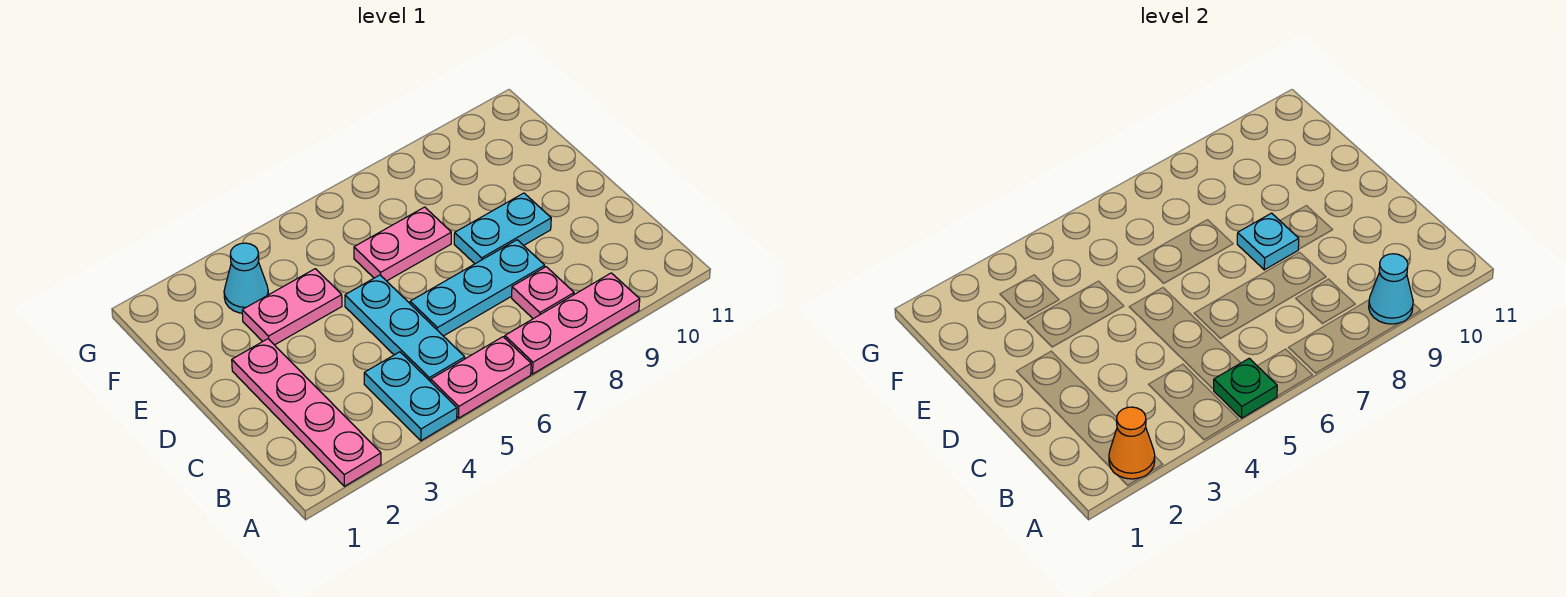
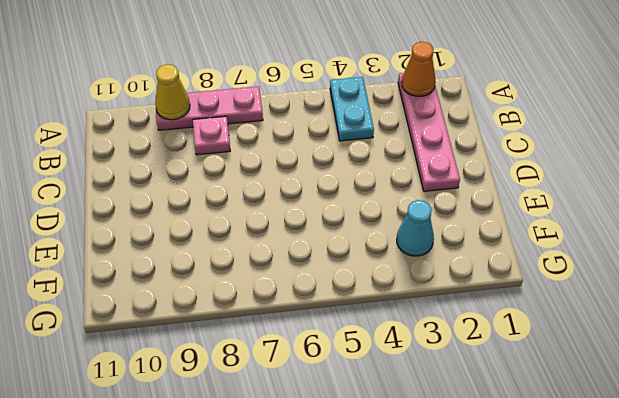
yellow 1x1 cone [155,65,190,120] -> cyan 1x1 cone [1369,254,1413,324]
none -> pink 1x2 plate [431,337,531,418]
none -> cyan 1x3 plate [345,275,465,382]
none -> cyan 1x3 plate [410,240,545,336]

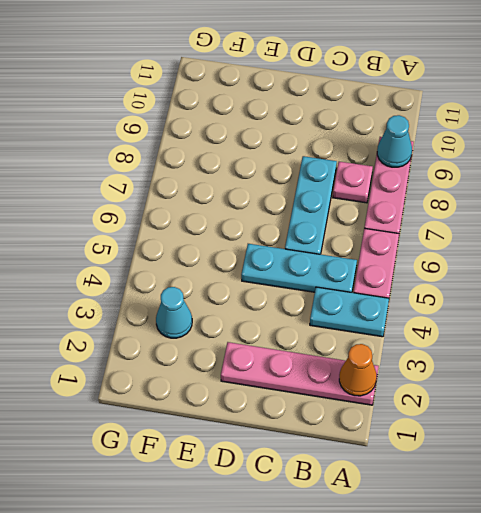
none -> cyan 1x2 plate [454,193,551,264]
none -> pink 1x2 plate [242,269,342,345]
none -> pink 1x2 plate [354,207,451,281]

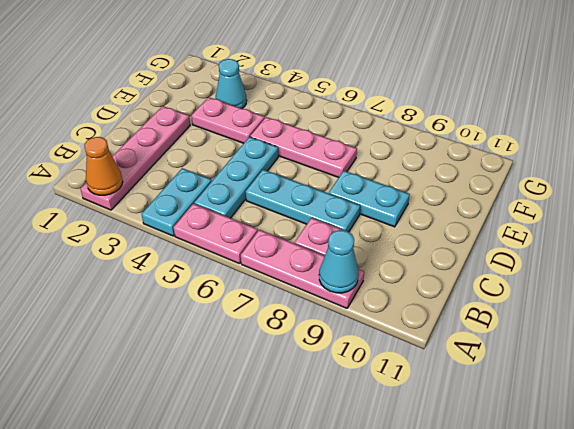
pink 1x3 plate [250,117,357,178] -> pink 1x2 plate [354,207,451,281]
none -> green 1x1 plate [1214,358,1277,418]
none -> cyan 1x1 plate [1237,213,1299,270]

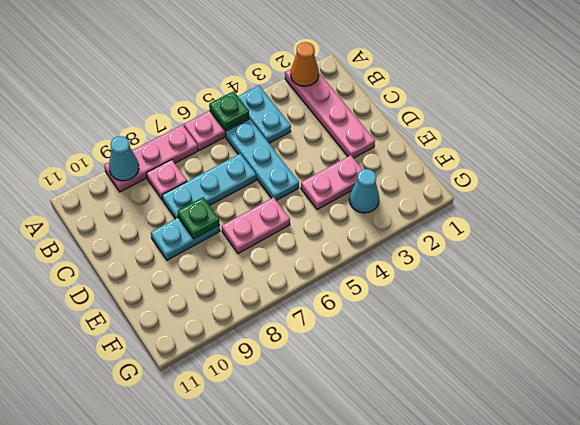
green 1x1 plate [177,197,220,239] -> cyan 1x1 plate [1237,213,1299,270]

